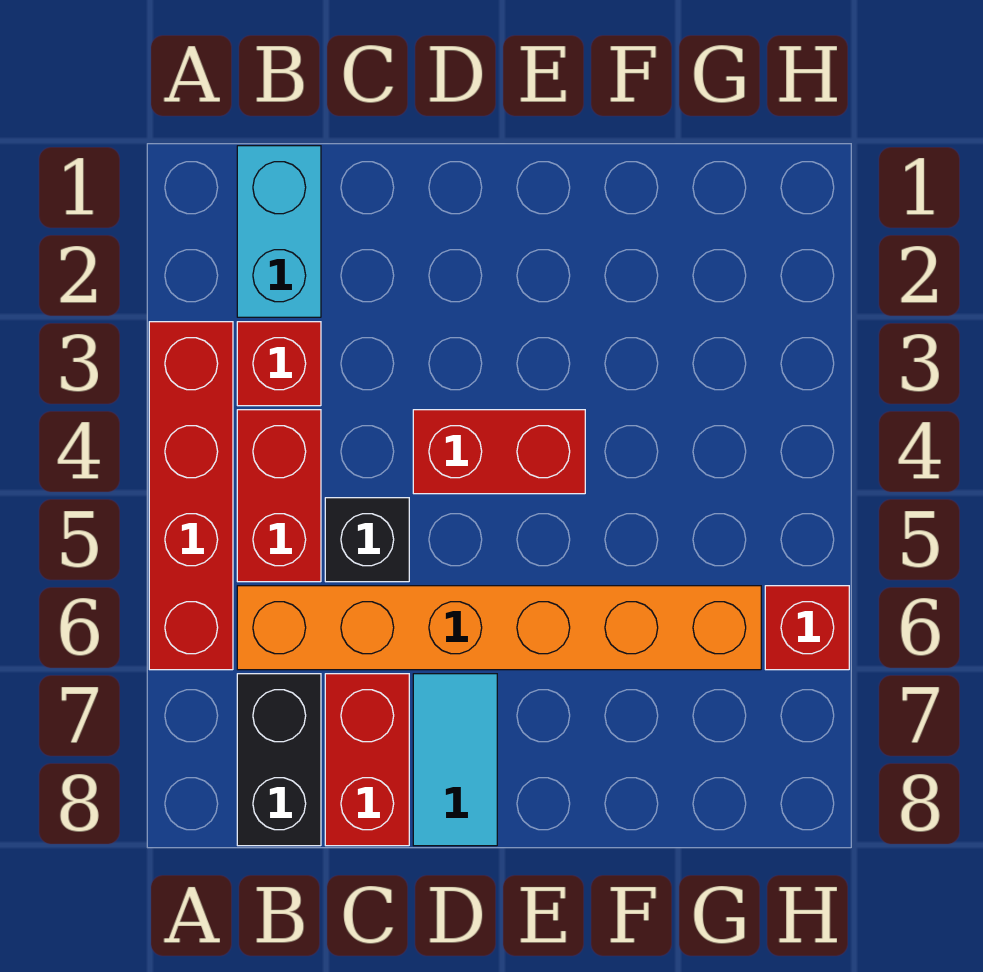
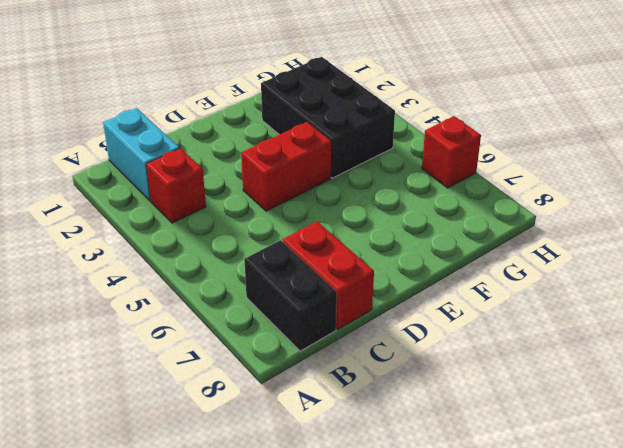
black 2x3 brick [261,57,395,178] -> none
none -> red 1x4 brick [149,322,233,670]
none -> red 1x2 brick [237,410,321,582]

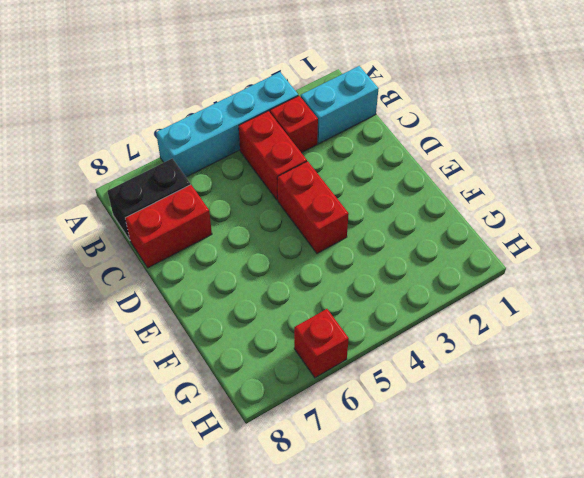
cyan 1x4 brick [156,72,298,177] -> red 1x4 brick [149,322,233,670]
red 1x2 brick [239,111,307,200] -> red 1x2 brick turned to [237,410,321,582]
none -> orange 1x6 brick [237,586,761,670]
none -> black 1x1 brick [325,498,409,582]

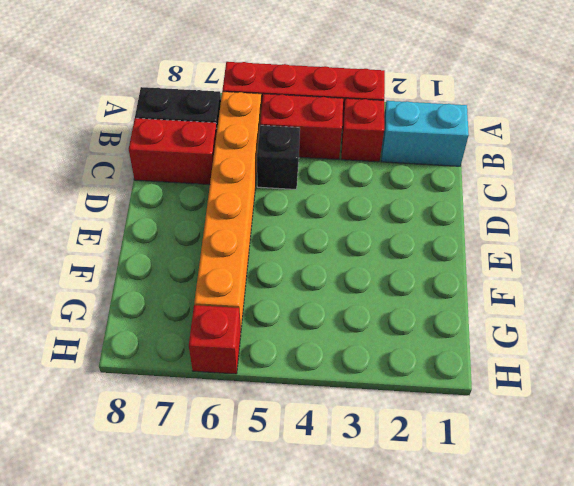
none -> red 1x2 brick [413,410,585,494]
none -> cyan 1x2 tile [413,674,497,846]

